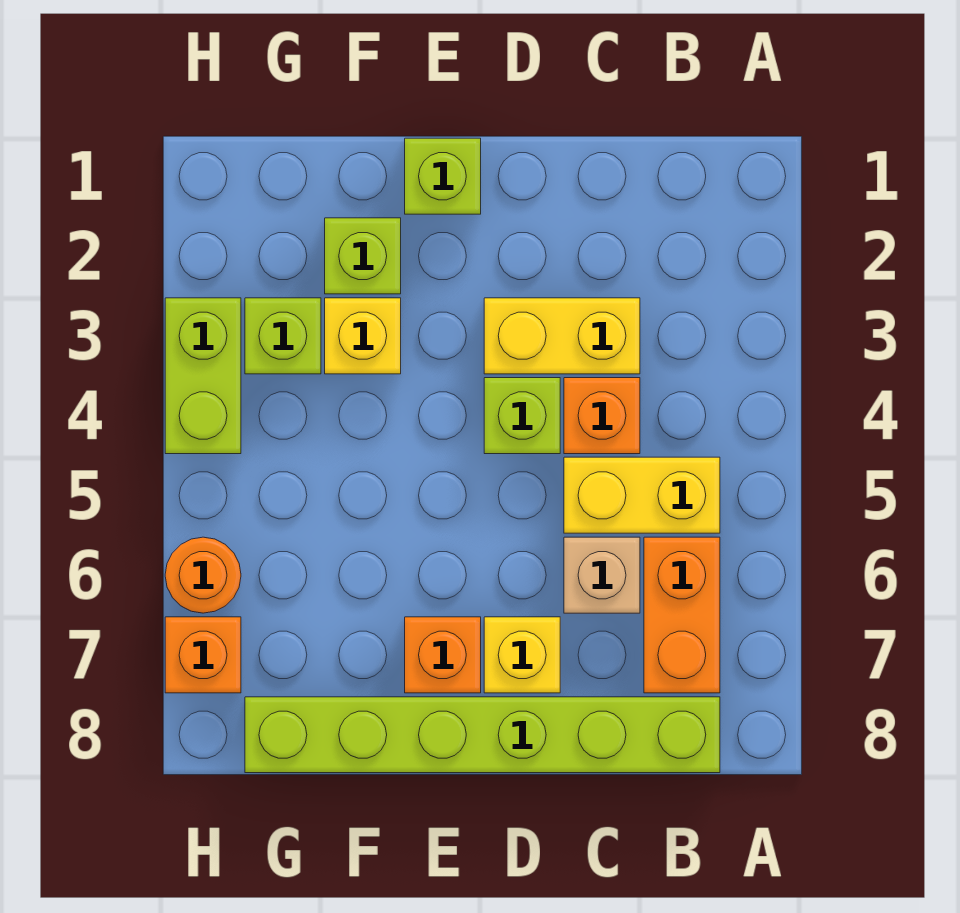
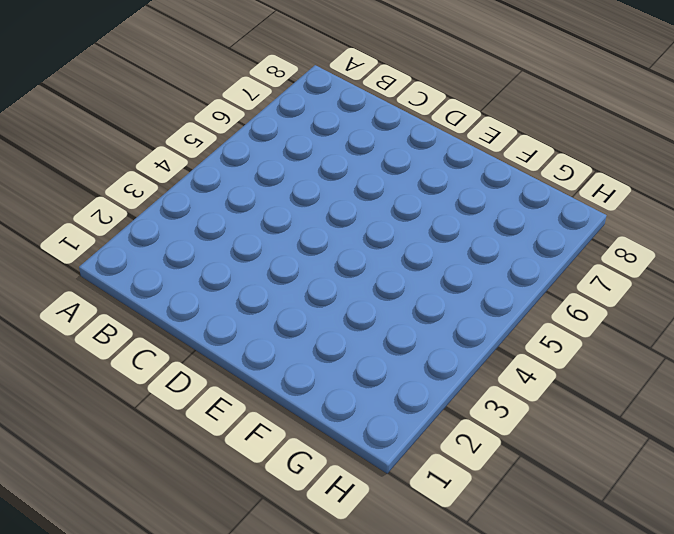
none -> yellow 1x2 brick [564,457,720,533]
none -> orange 1x2 brick [644,537,720,693]
none -> lime 1x6 brick [245,697,720,773]

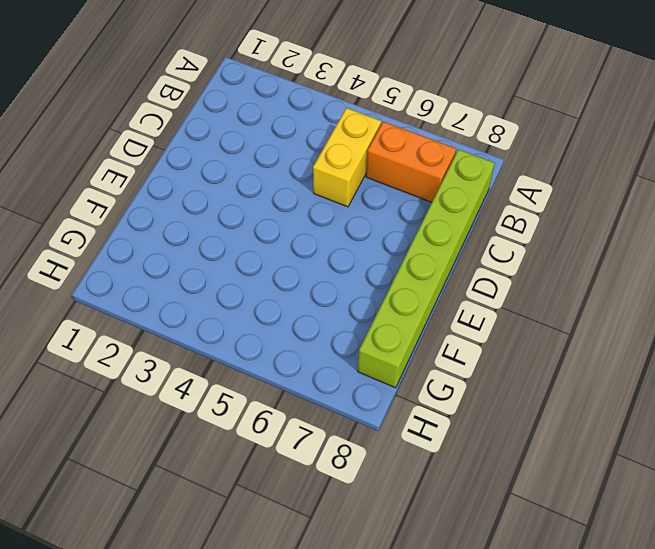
none -> yellow 1x2 brick [484,298,640,374]
none -> orange 1x1 brick [564,378,640,454]
none -> tan 1x1 brick [564,537,640,613]

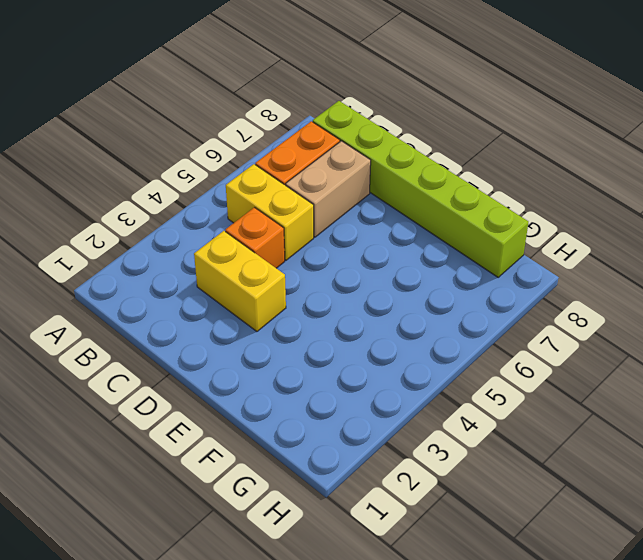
tan 1x2 brick [286,141,371,237] -> tan 1x1 brick [564,537,640,613]
none -> lime 1x1 brick [484,378,560,454]
none -> yellow 1x1 brick [484,617,560,693]
none -> lime 1x1 brick [405,138,481,214]

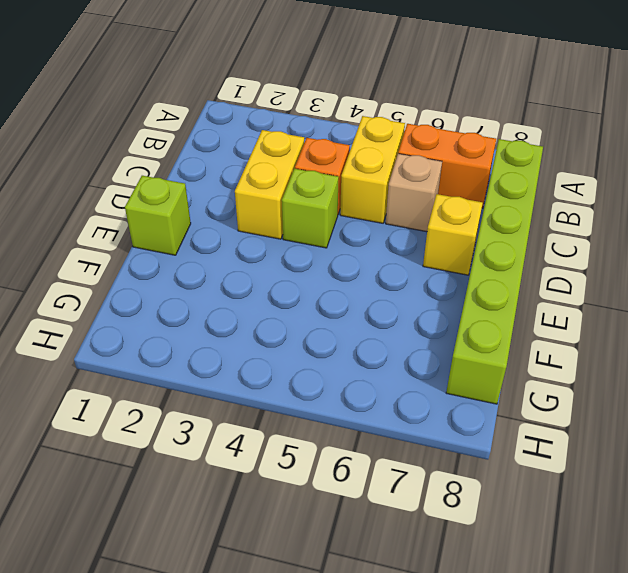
none -> orange 1x1 brick [405,617,481,693]
none -> lime 1x1 brick [325,218,401,294]
none -> yellow 1x1 brick [325,298,401,374]

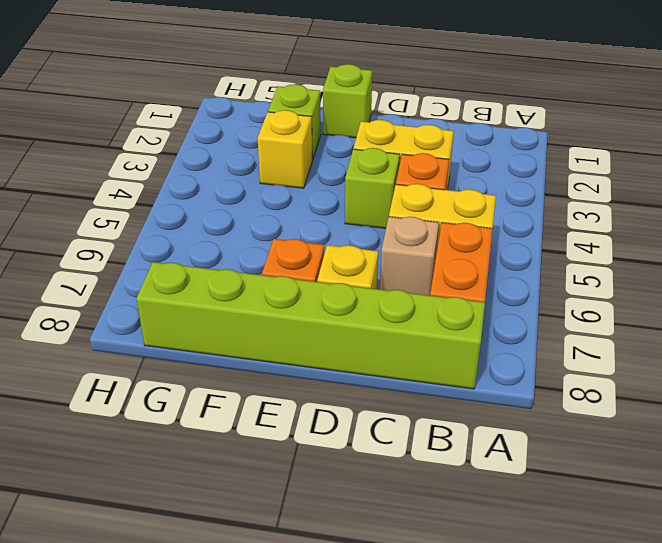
none -> lime 1x1 brick [245,298,321,374]
none -> lime 1x2 brick [165,298,241,454]
none -> orange 1x1 round brick [165,537,241,613]

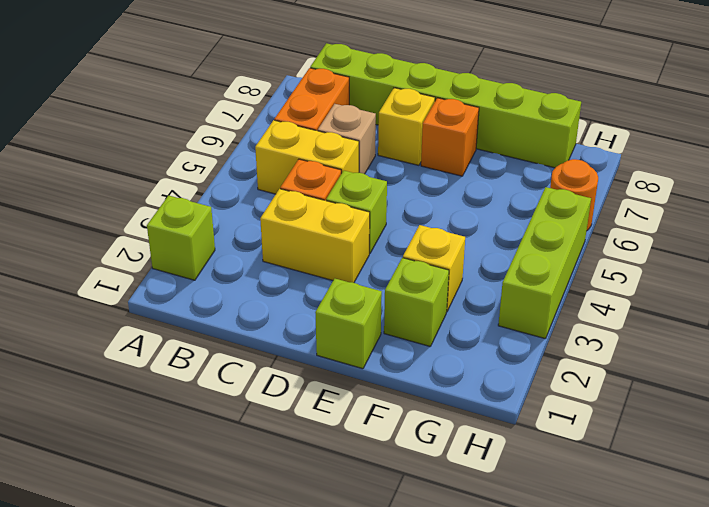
lime 1x1 brick [147,196,215,280] -> lime 1x1 brick moved to [245,298,321,374]
lime 1x3 brick [498,187,591,339] -> lime 1x2 brick [165,298,241,454]
none -> orange 1x1 brick [165,617,241,693]

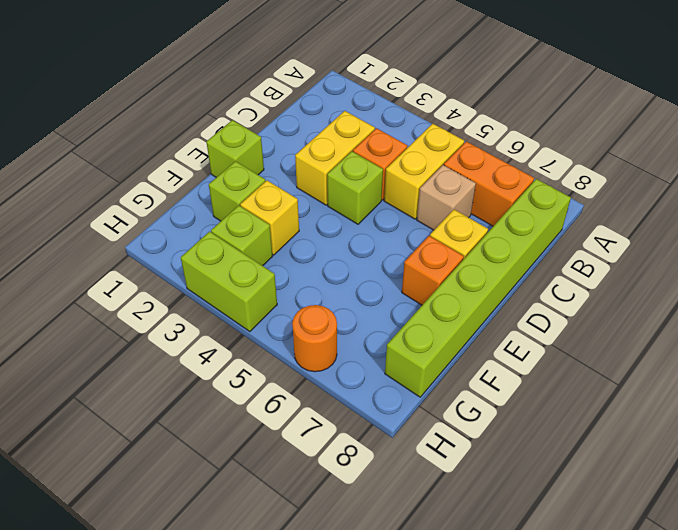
none -> orange 1x1 brick [165,617,241,693]

